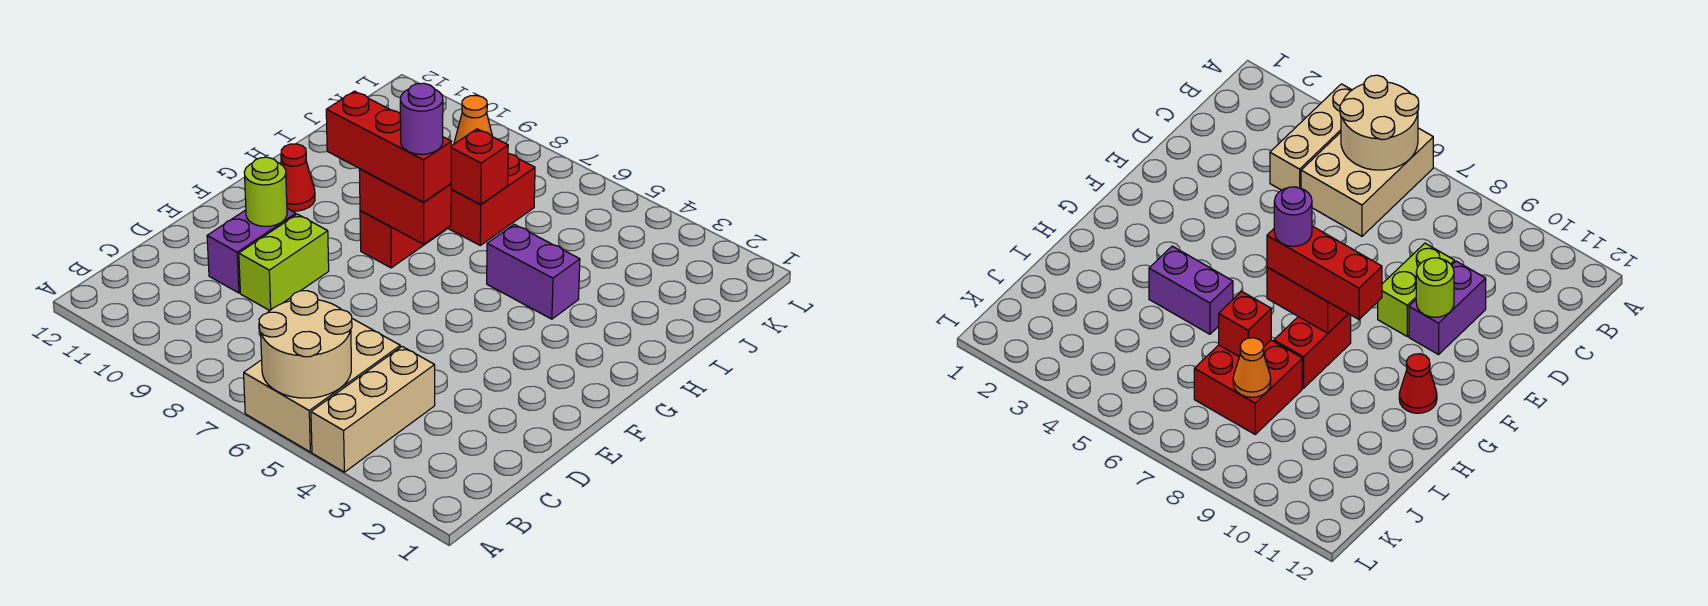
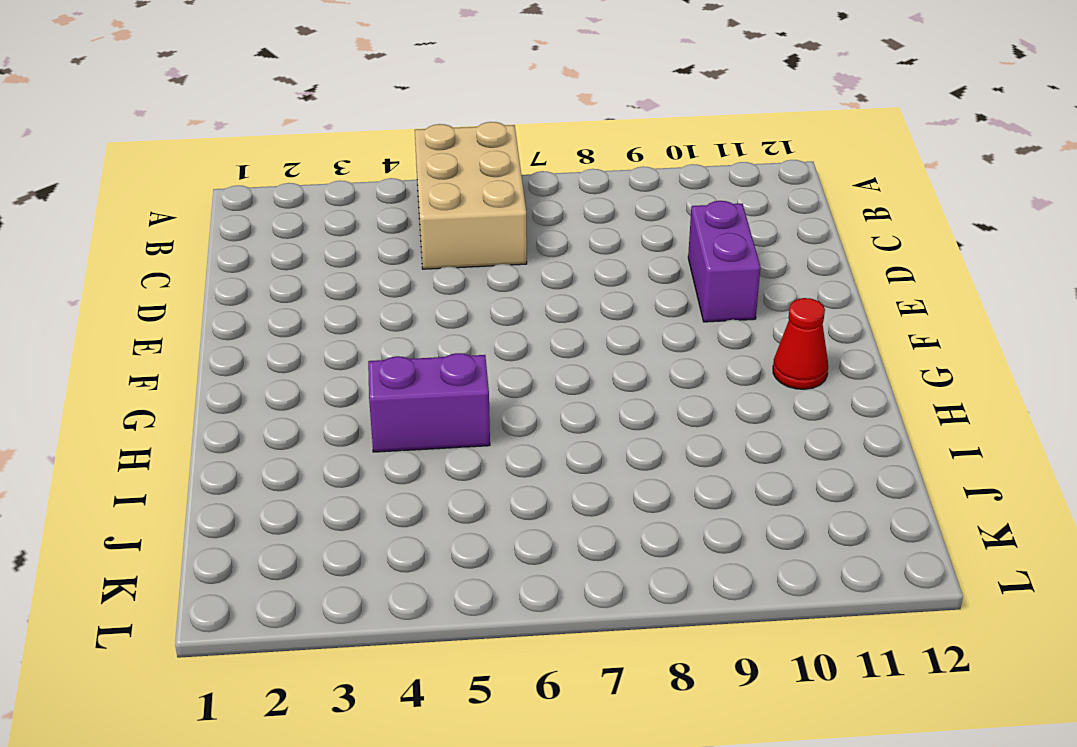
none -> tan 1x3 brick [311,347,435,472]
none -> lime 1x2 brick [239,214,329,311]
none -> red 1x2 brick [360,211,446,268]

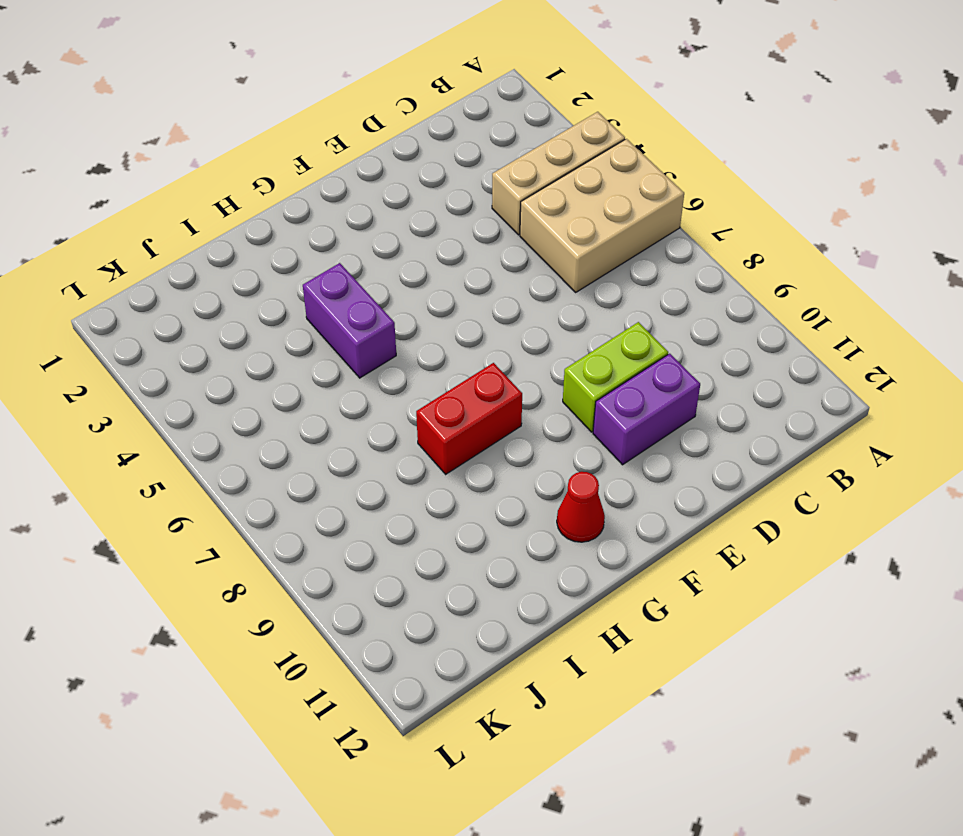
none -> red 2x2 brick [448,154,535,245]
none -> tan 2x2 round brick [259,291,352,398]
none -> lime 1x1 round brick [244,157,287,226]

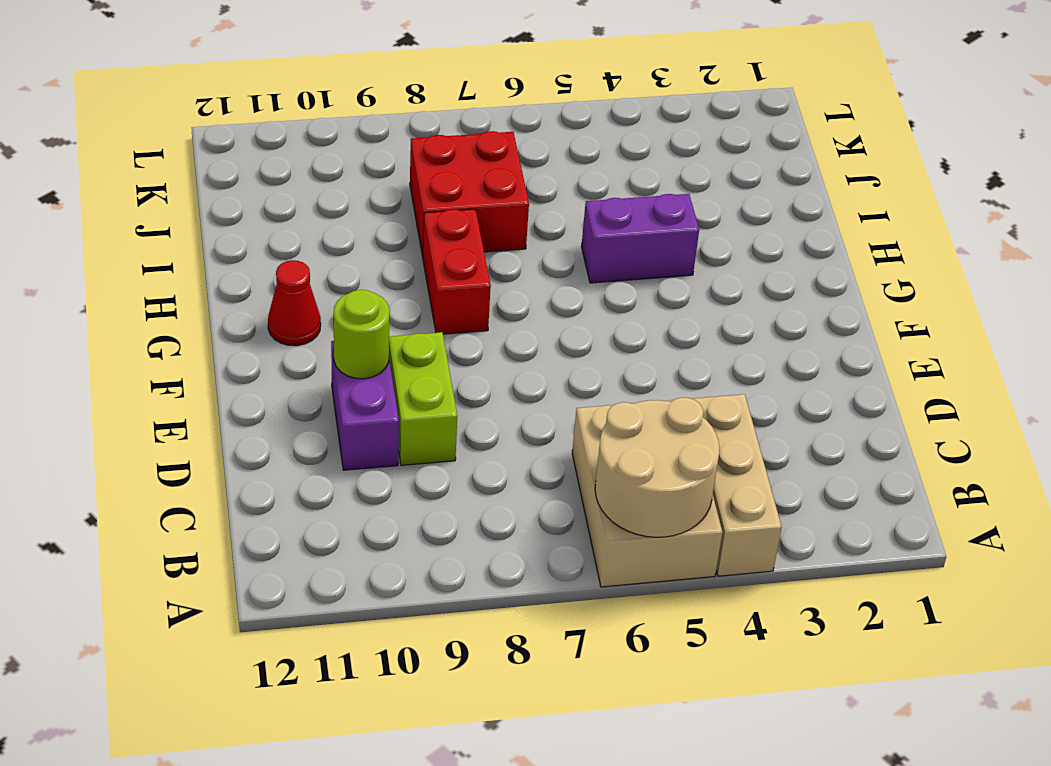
none -> red 1x2 brick [359,169,451,244]
none -> red 1x1 brick [451,129,508,205]
none -> orange 1x1 cone [454,96,492,144]

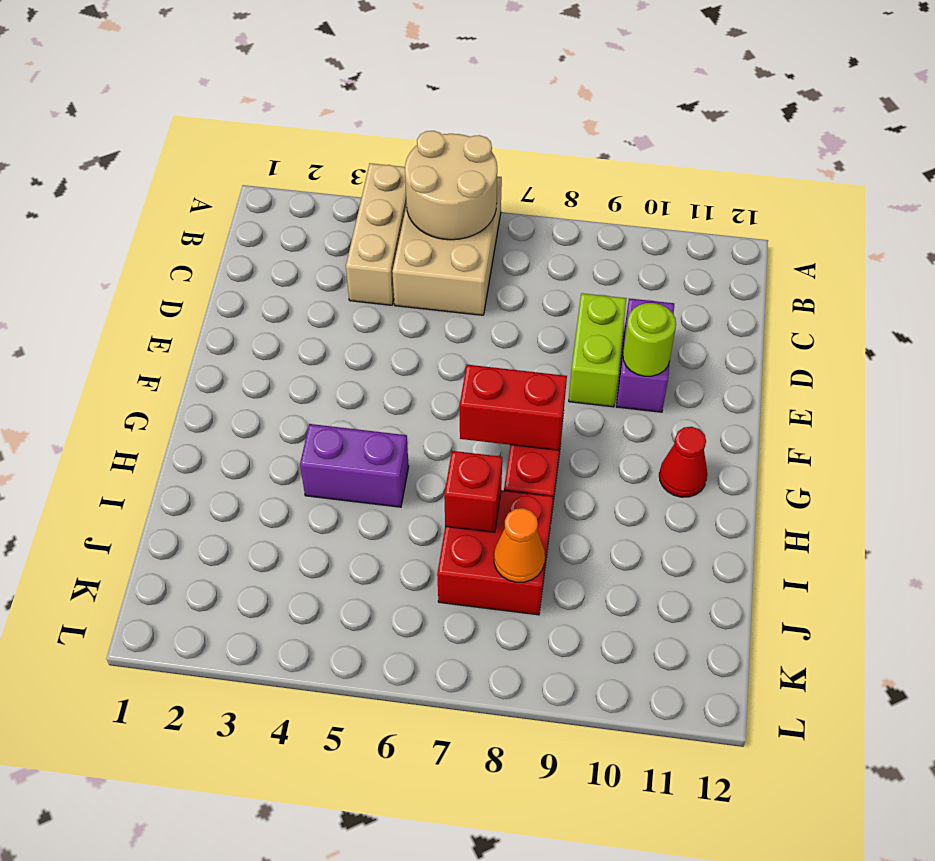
none -> red 1x3 brick [326,91,451,202]
none -> purple 1x1 round brick [400,83,443,154]

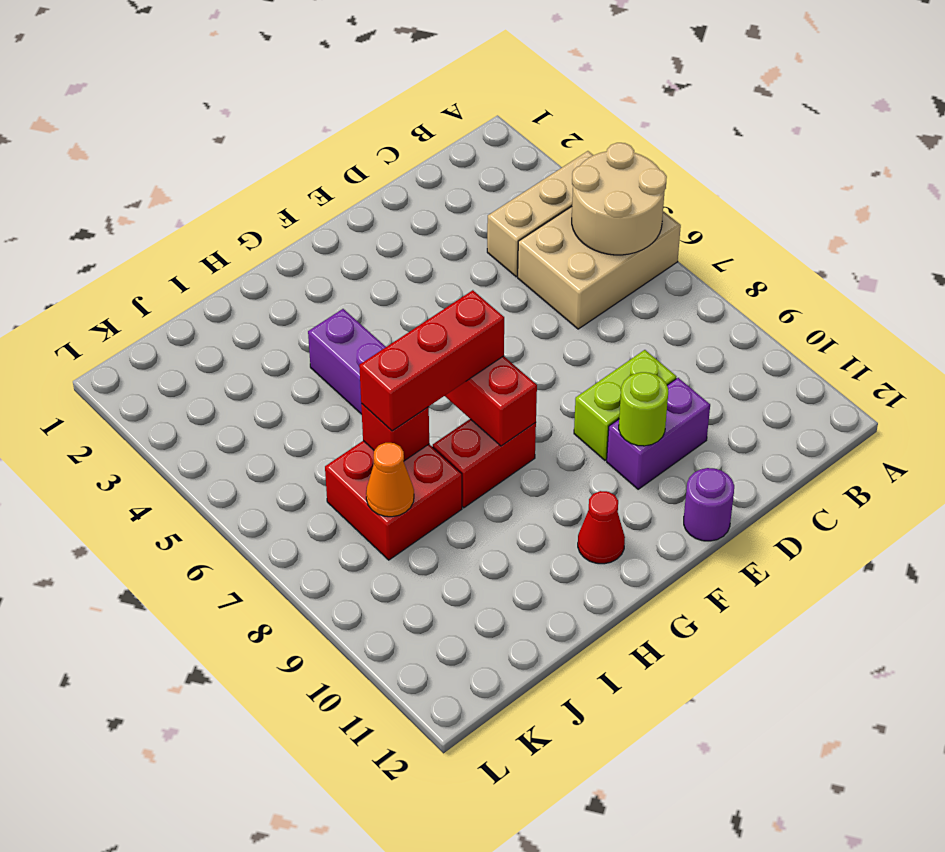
purple 1x1 round brick [684,468,734,541] -> purple 1x1 round brick moved to [400,83,443,154]
red 1x3 brick [359,290,504,431] -> red 1x3 brick turned to [326,91,451,202]

